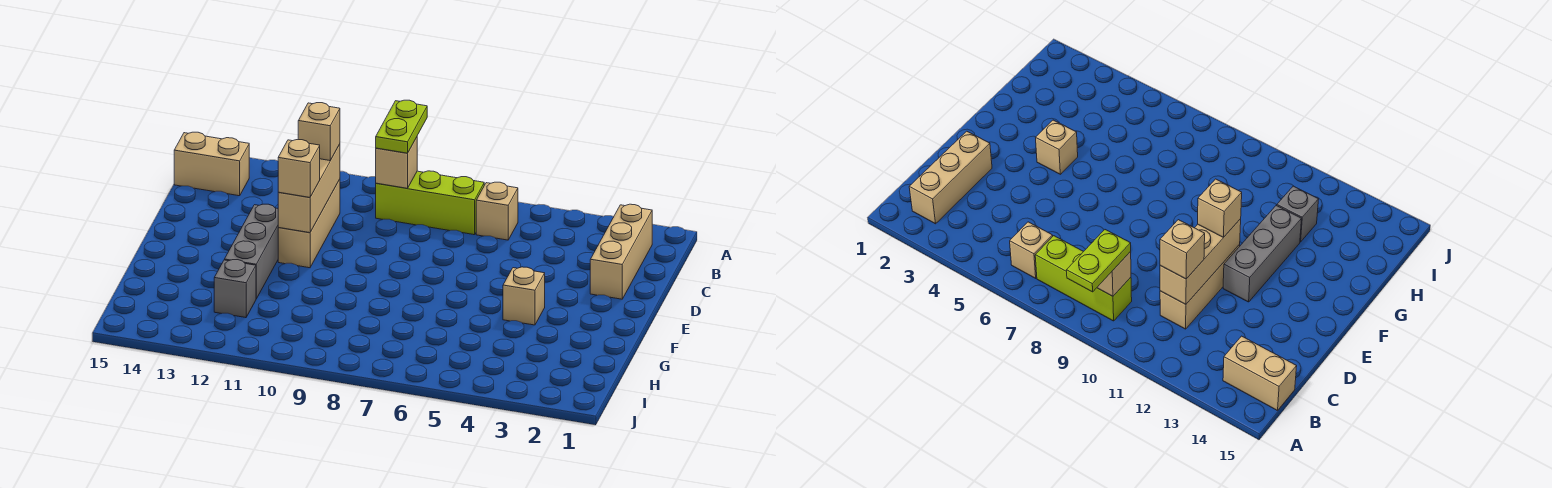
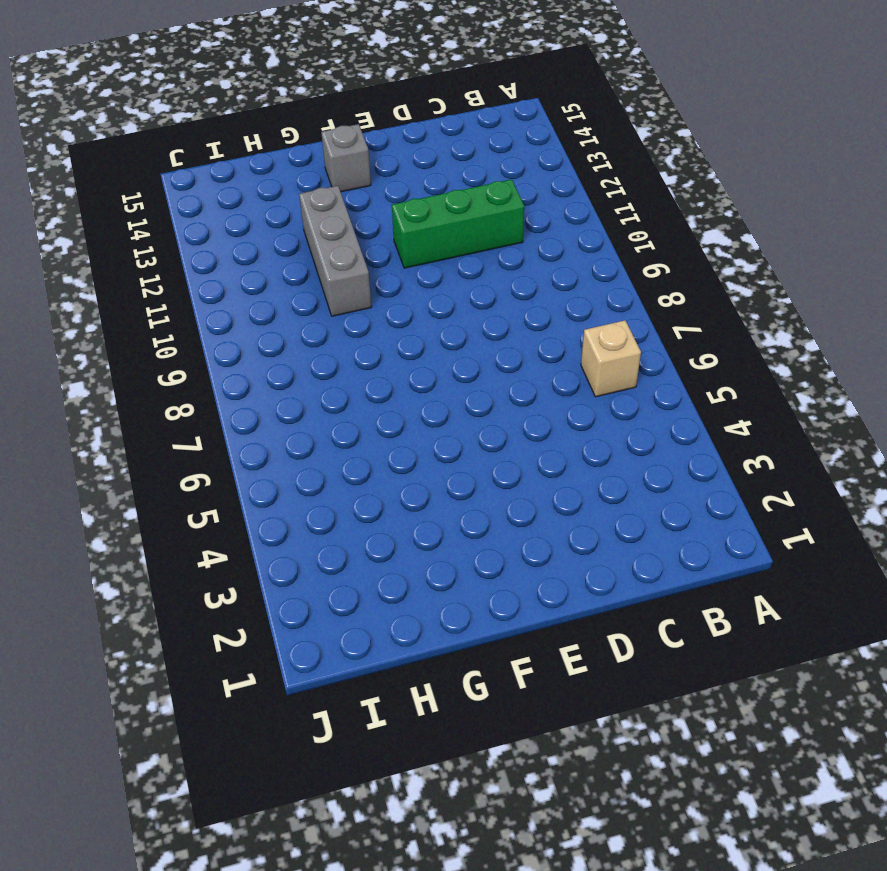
green 1x3 brick [392,179,524,268] -> tan 1x3 brick [278,179,340,268]
grey 1x1 brick [321,124,371,192] -> grey 1x1 brick moved to [214,260,256,318]
grey 1x3 brick [299,186,372,316] -> grey 1x3 brick turned to [224,204,278,299]
none -> tan 1x3 brick [590,204,652,299]
none -> lime 1x3 brick [376,171,484,235]
none -> tan 1x2 brick [174,132,249,196]

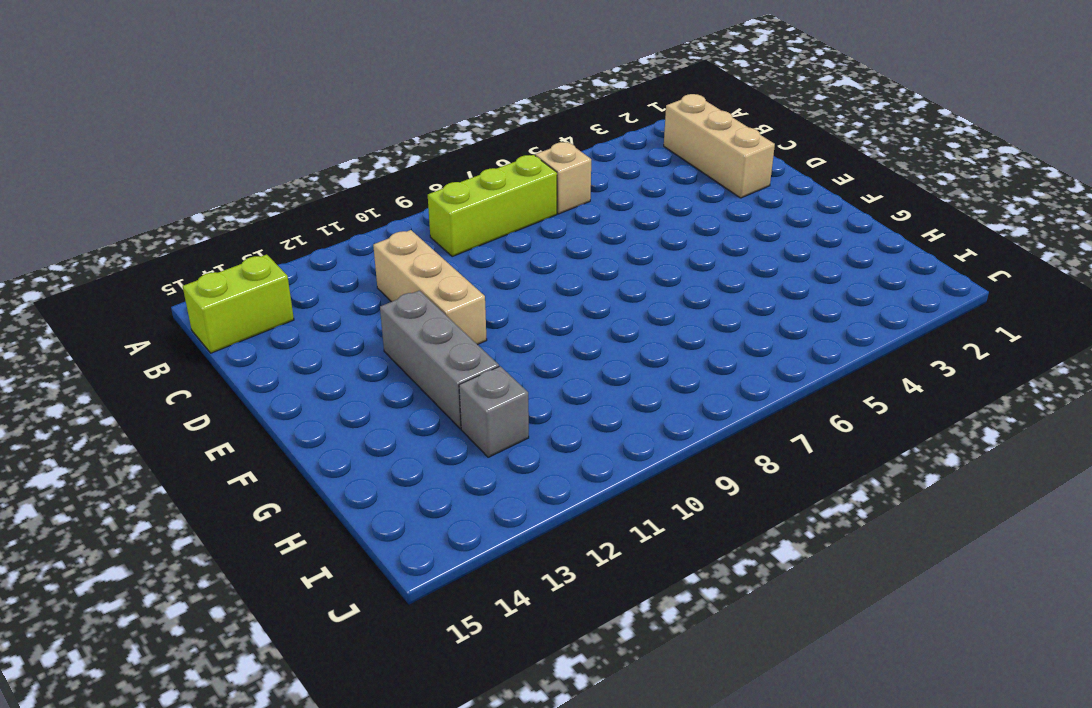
lime 1x2 brick [183,255,294,353] -> tan 1x2 brick [174,132,249,196]
none -> tan 1x1 brick [503,267,545,325]
none -> tan 1x1 brick [376,137,417,188]
none -> tan 1x3 brick [278,144,340,233]

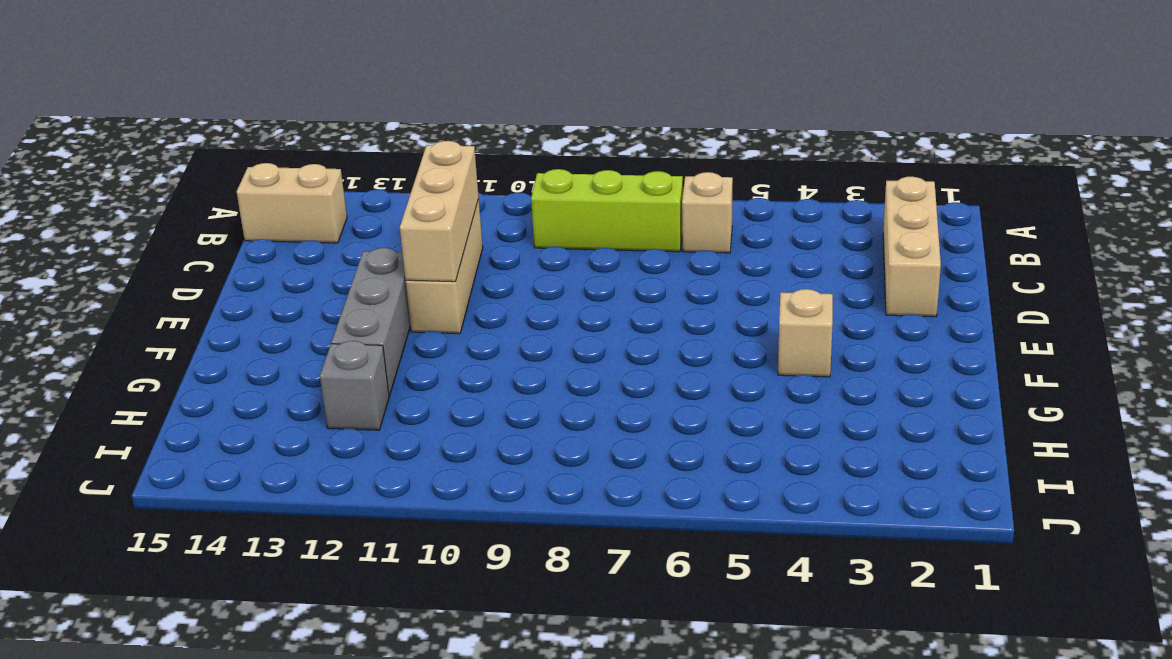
none -> tan 1x1 brick [376,137,417,188]
none -> lime 1x2 plate [376,100,427,153]
none -> tan 1x1 brick [298,103,340,161]

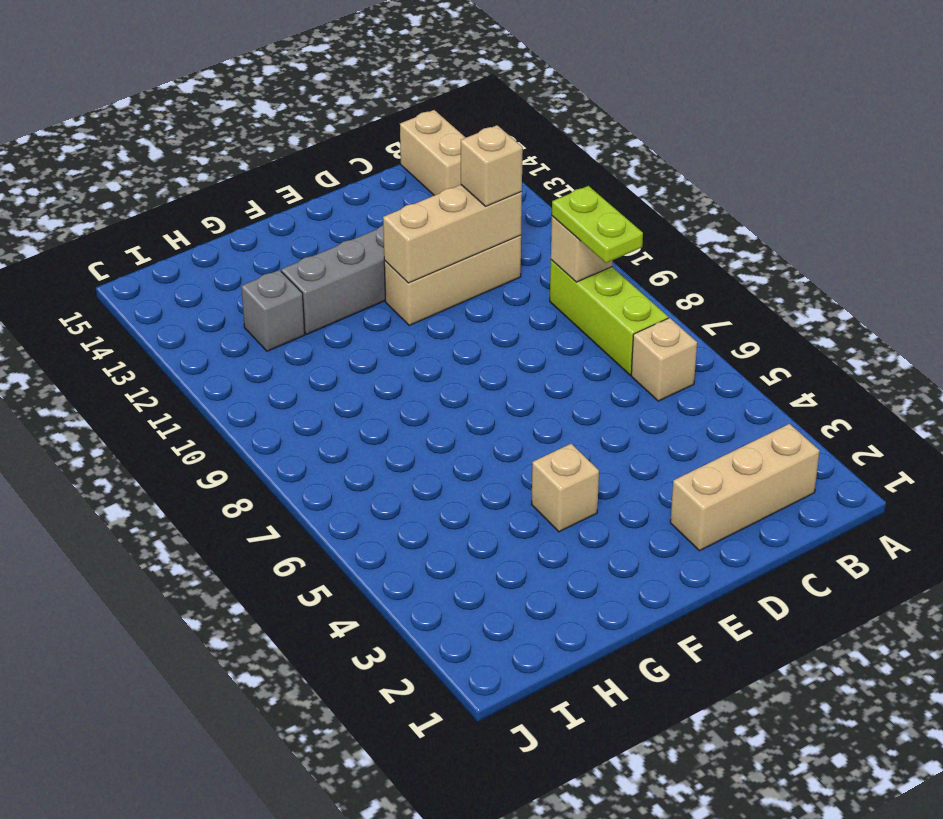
lime 1x2 plate [552,186,643,263] -> lime 1x2 plate turned to [376,100,427,153]
none -> tan 1x1 brick [278,140,320,198]

